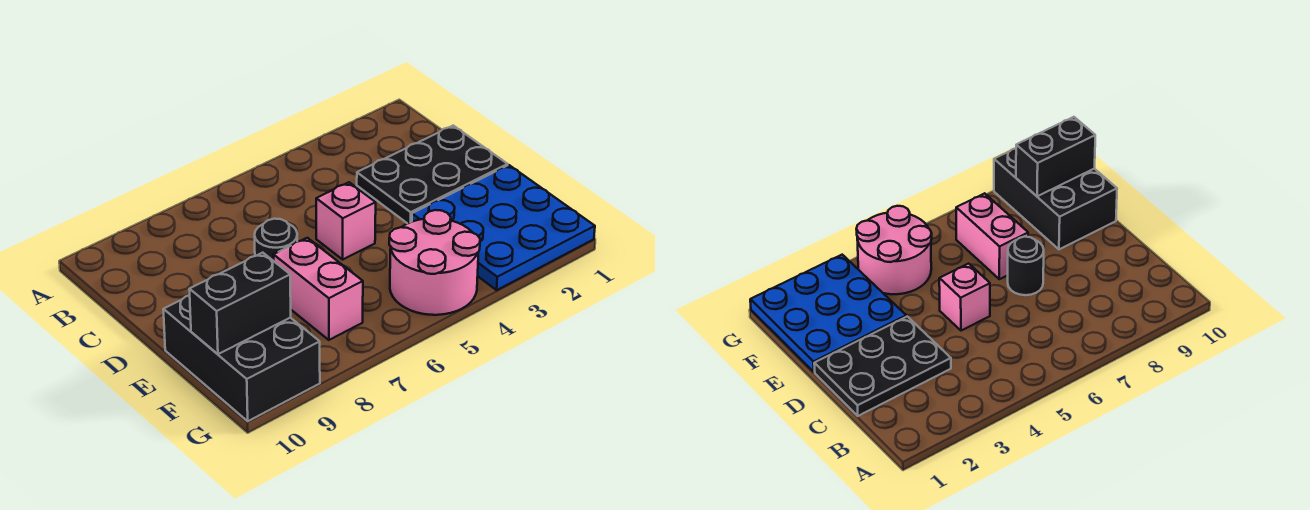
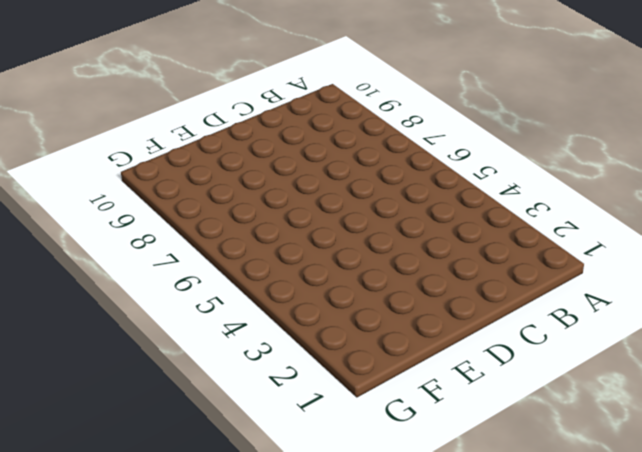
none -> black 2x3 plate [357,126,508,224]
none -> pink 1x1 brick [316,182,376,259]

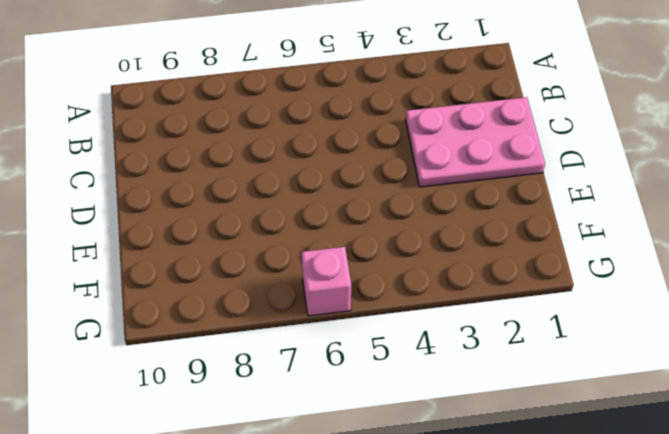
pink 2x3 plate [406,97,545,187] -> black 2x3 plate [357,126,508,224]
pink 1x1 brick [301,247,351,316] -> pink 1x1 brick moved to [316,182,376,259]
none -> black 1x1 round brick [255,219,297,261]
none -> blue 3x3 plate [412,165,595,290]

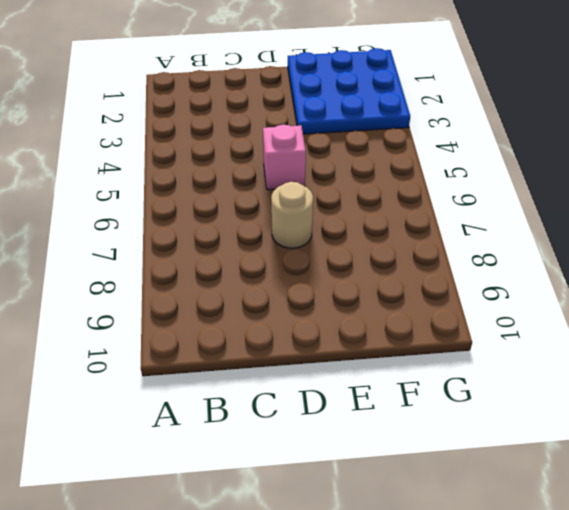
tan 1x1 round brick [271,182,313,248] -> black 1x1 round brick [255,219,297,261]
none -> black 2x3 plate [357,126,508,224]
none -> pink 1x2 brick [273,238,363,340]

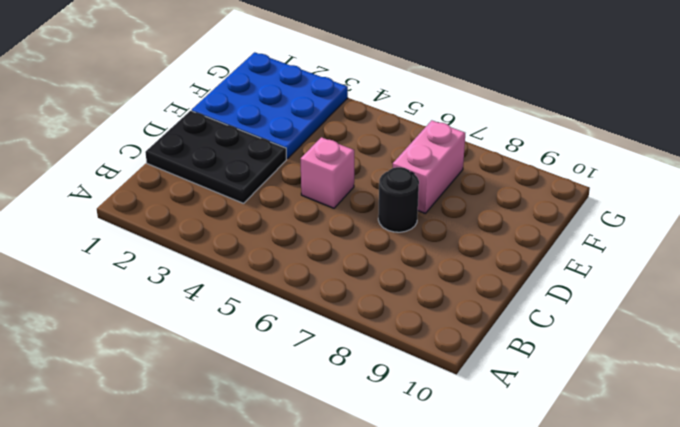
none -> black 2x3 brick [163,295,320,421]
none -> pink 2x2 round brick [389,210,480,315]

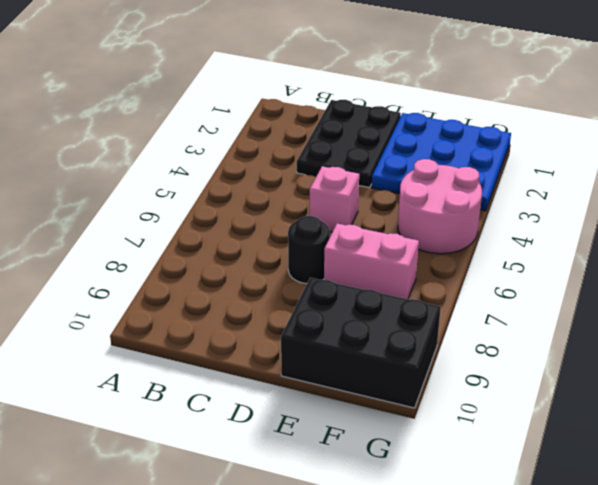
none -> black 1x2 brick [189,253,291,354]

